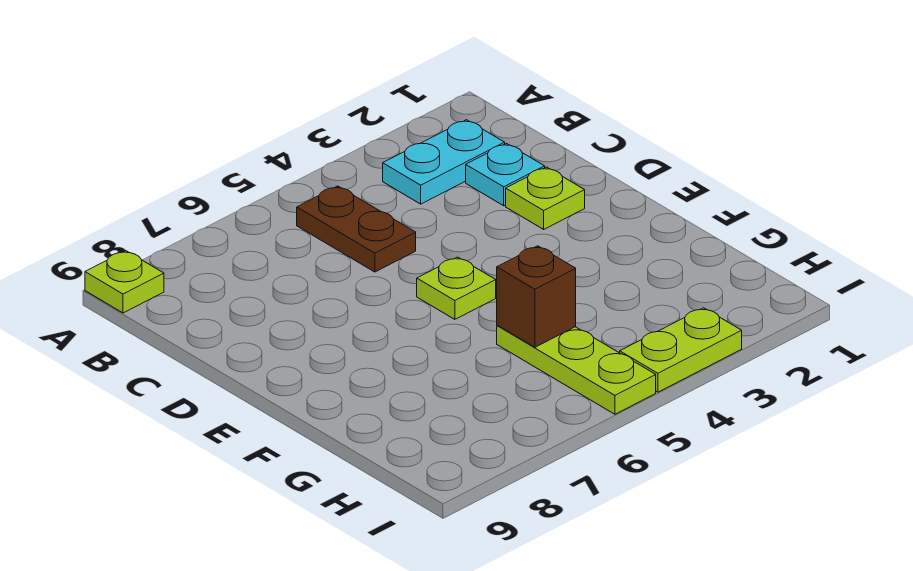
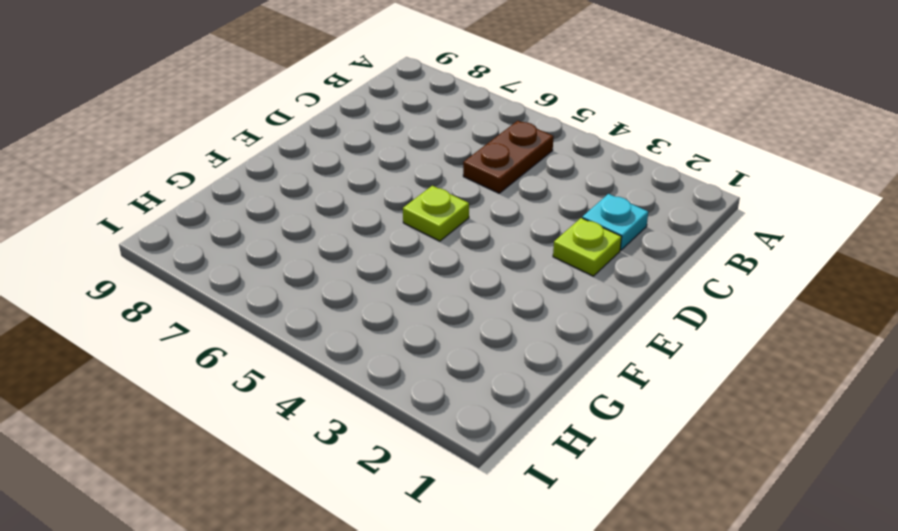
none -> lime 1x1 plate [85,251,164,313]
none -> cyan 1x2 plate [383,120,505,204]

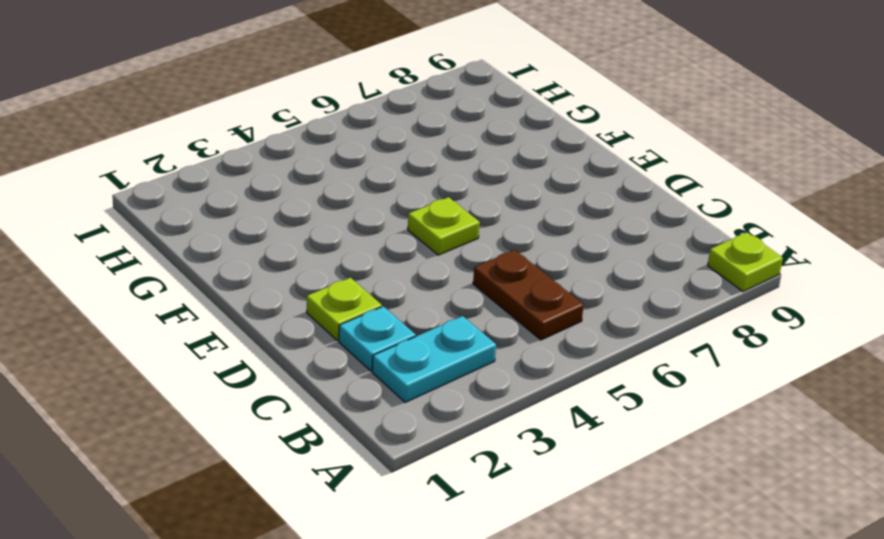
none -> lime 1x3 plate [497,325,656,414]
none -> lime 1x2 plate [620,308,742,392]

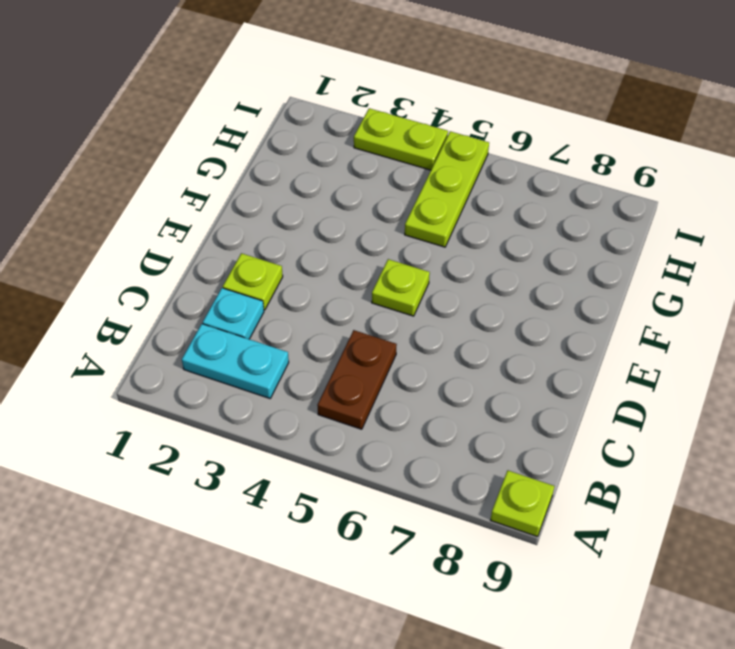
none -> brown 1x1 brick [497,246,576,347]

